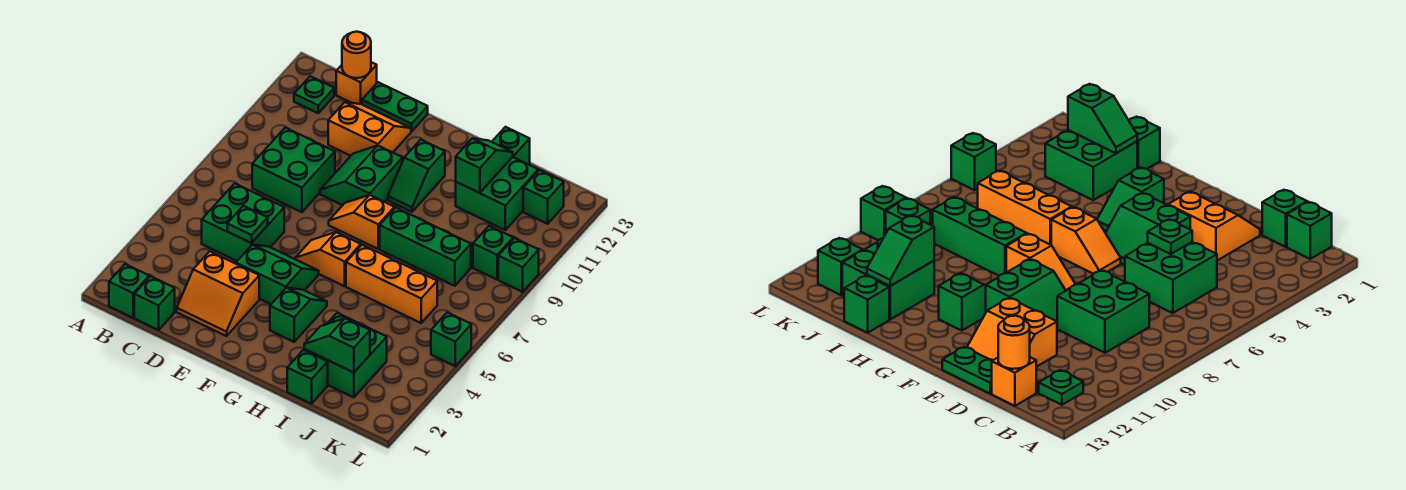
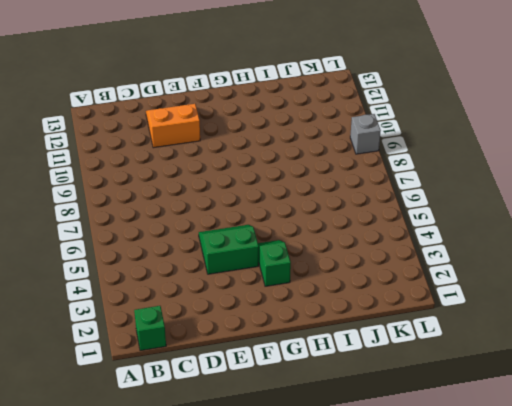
grey 1x1 brick [350,114,381,154] -> green 1x1 brick [498,238,539,292]
none -> green 1x1 plate [294,76,334,113]
none -> green 1x1 brick [134,276,175,330]
none -> green 2x2 brick [202,183,284,261]

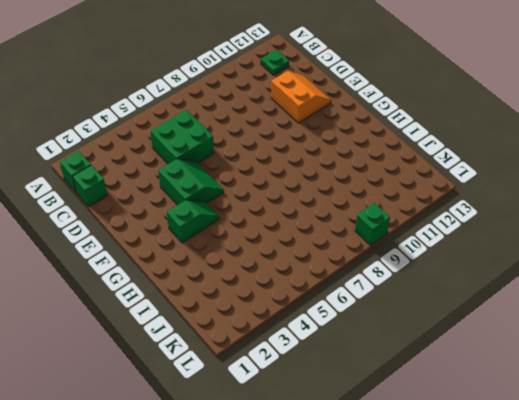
none -> green 2x2 brick [252,128,335,212]
none -> orange 1x1 brick [336,62,377,104]
none -> orange 2x2 slope [177,251,259,336]

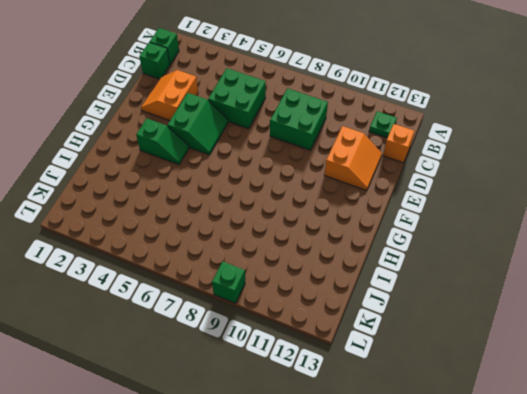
none -> green 1x2 plate [362,82,428,132]
none -> green 2x2 slope [320,146,403,205]
none -> orange 1x2 slope [295,232,361,286]

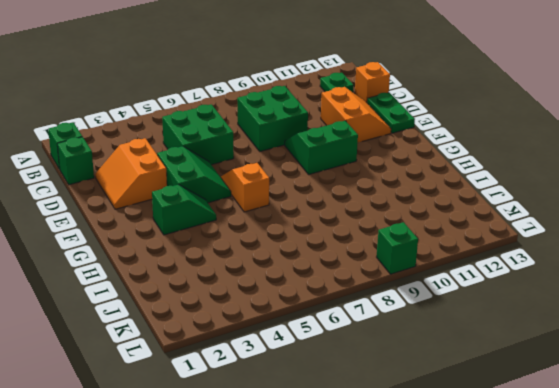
none -> orange 1x2 slope [329,195,395,249]
none -> green 1x2 slope [388,140,445,212]
none -> orange 1x3 brick [346,245,437,323]

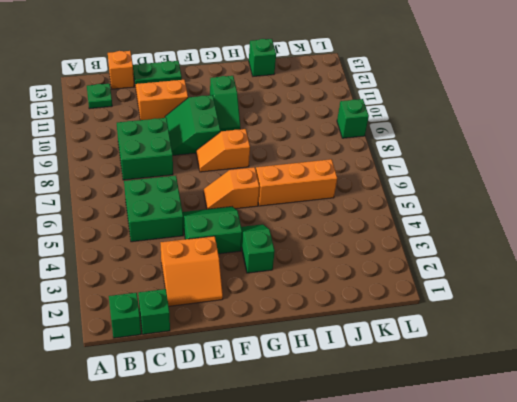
none -> green 1x3 brick [380,208,471,286]
none -> green 1x1 brick [287,350,328,404]
none -> green 2x2 brick [304,313,387,397]

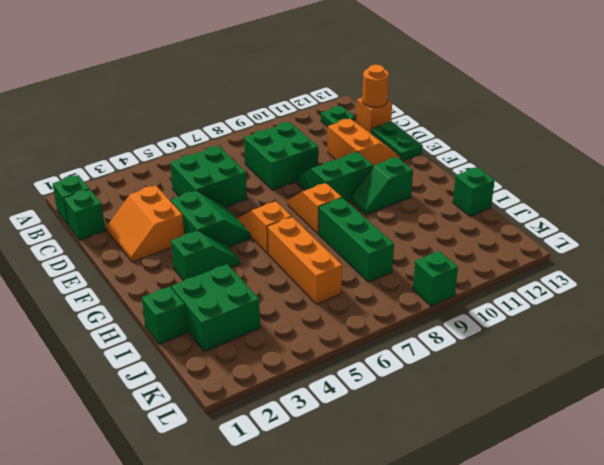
none -> green 2x2 brick [456,157,538,230]
none -> green 1x1 brick [473,226,513,279]
none -> green 1x1 brick [523,170,564,224]

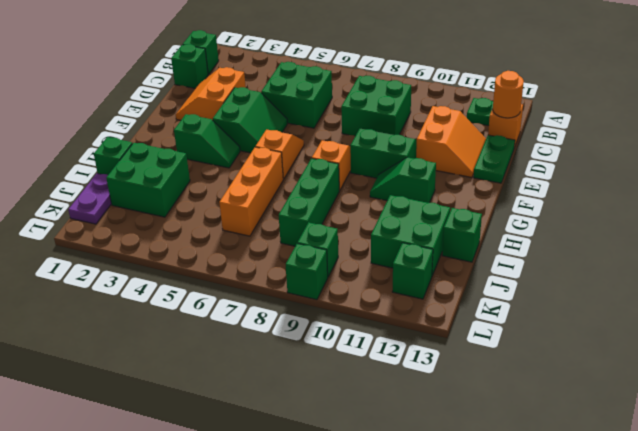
purple 1x2 plate [68,173,111,224] -> none
none -> green 1x1 brick [431,312,471,366]
none -> green 1x1 plate [227,206,268,243]
none -> green 1x2 slope [304,318,370,373]

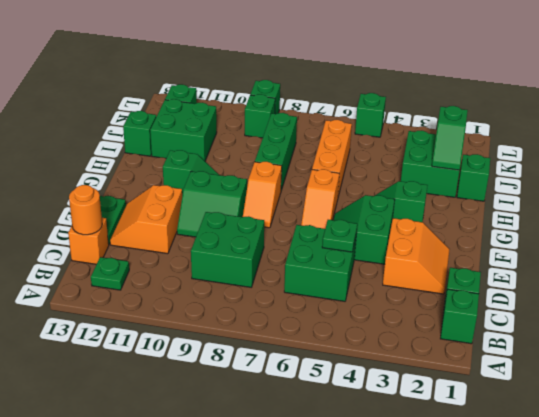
none -> green 1x2 slope [456,138,513,193]

